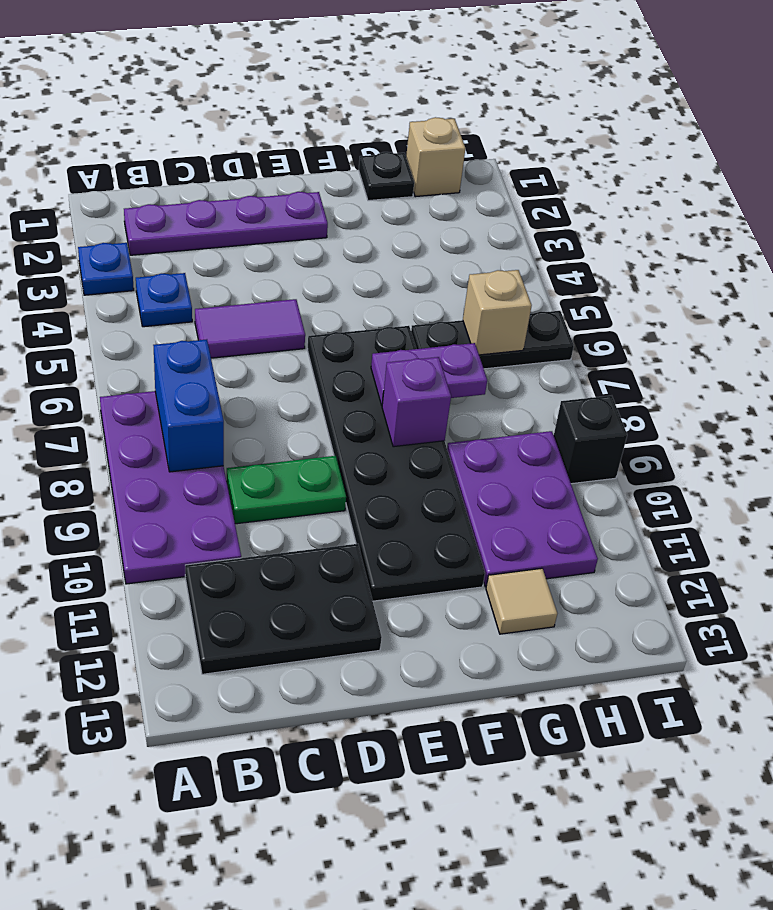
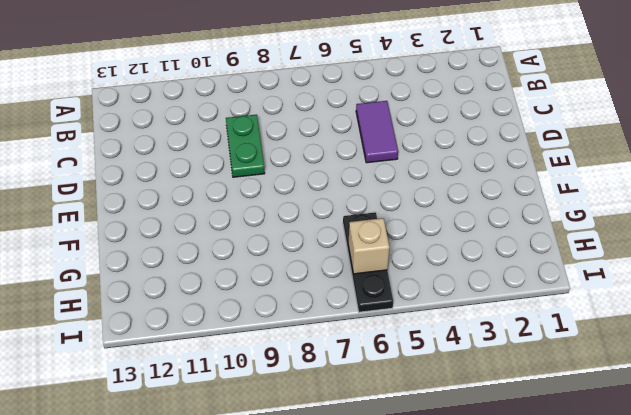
none -> blue 1x1 plate [78,243,134,295]
none -> purple 2x4 plate [100,391,241,584]
none -> purple 1x4 plate [124,192,328,255]

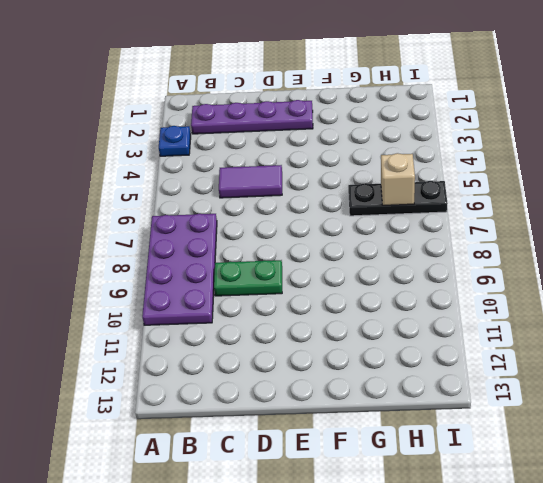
none -> blue 1x1 plate [136,273,192,327]
none -> black 2x3 plate [185,544,382,674]
none -> black 2x6 plate [308,326,485,601]

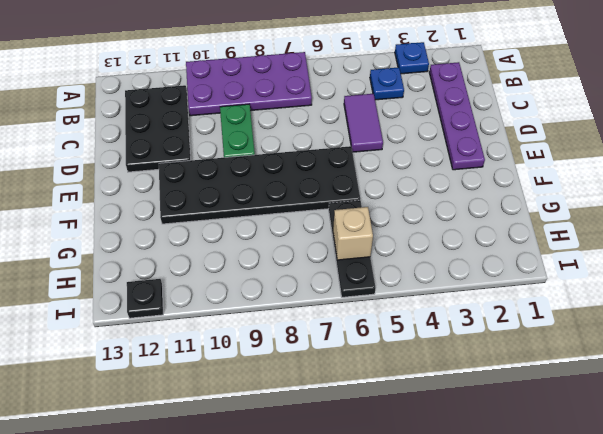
black 1x1 plate [127,279,163,318] -> black 1x1 plate moved to [359,152,414,201]
none -> purple 2x3 plate [447,431,598,587]
none -> tan 1x1 tile [486,568,557,634]
none -> tan 1x1 brick [406,117,465,197]

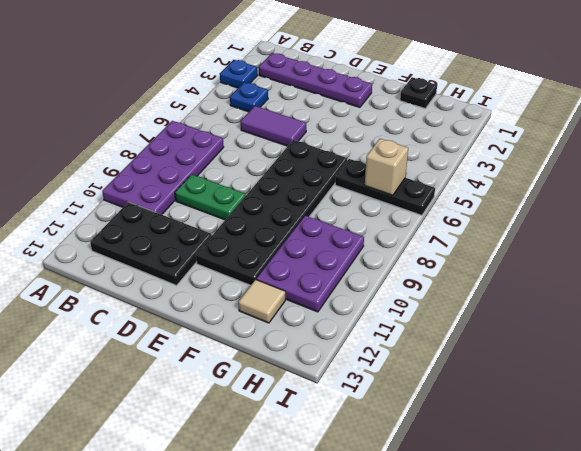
none -> tan 1x1 brick [406,117,465,197]
none -> black 1x1 brick [554,396,627,484]
none -> blue 1x2 brick [153,339,224,472]

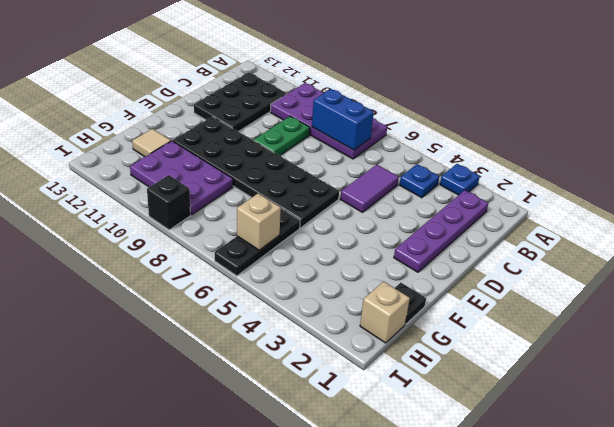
none -> purple 1x2 plate [371,343,487,405]
none -> purple 1x1 brick [382,357,451,447]

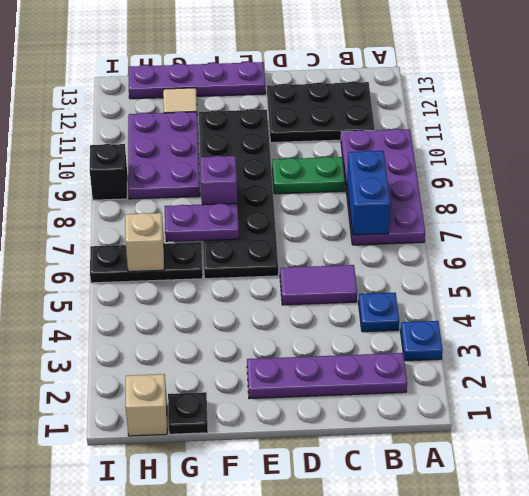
purple 1x4 plate [129,61,265,99] -> none

